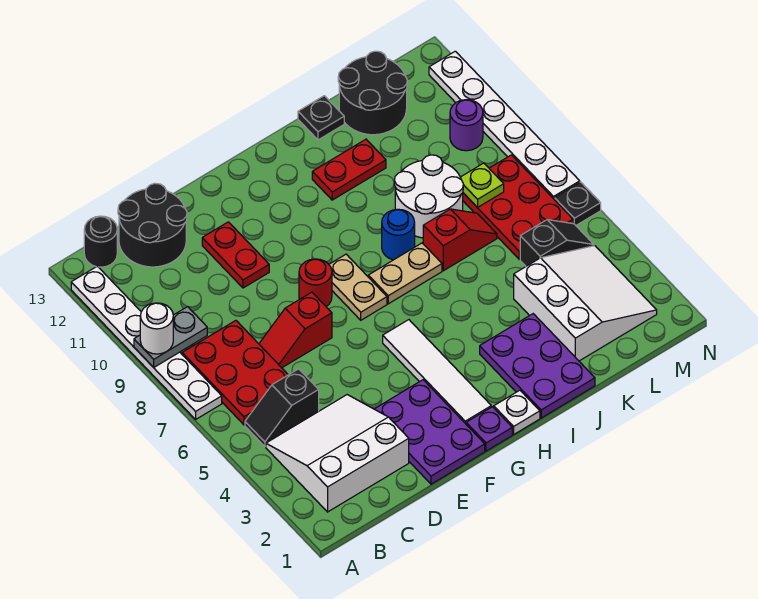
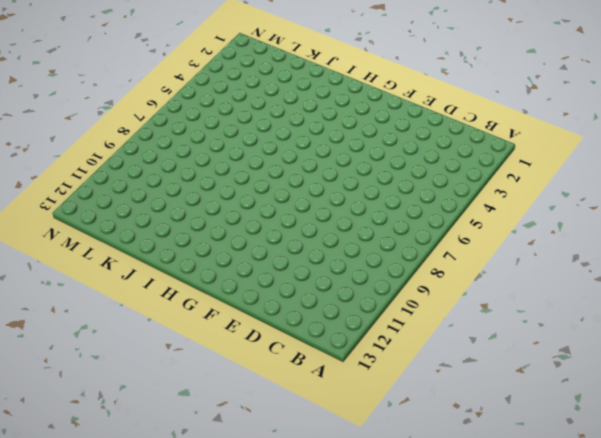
none -> white 1x6 plate [71,266,222,419]
none -> white 3x3 slope [266,395,409,512]
none -> black 1x2 slope [245,369,319,446]
none -> red 2x3 plate [182,321,288,425]

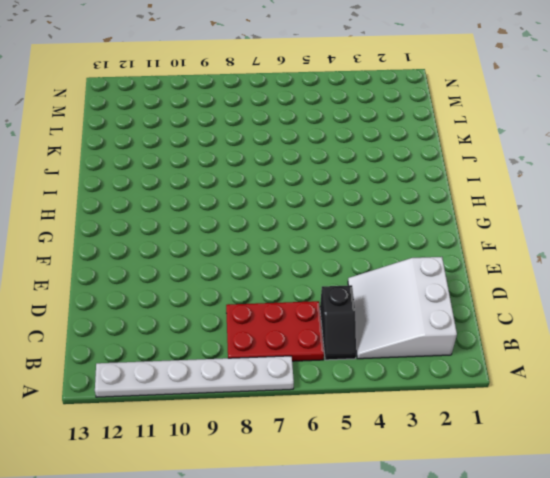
none -> black 1x1 round brick [84,216,117,267]
none -> black 2x2 round brick [118,183,187,267]
none -> red 1x2 slope [259,292,332,368]
none -> purple 2x3 plate [375,380,485,484]

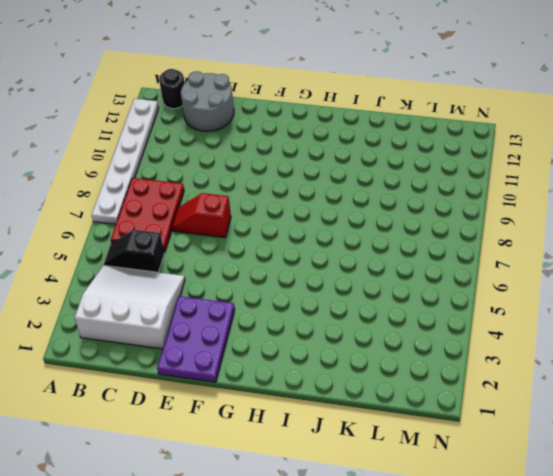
grey 2x2 round brick [181,71,234,131] -> black 2x2 round brick [118,183,187,267]
none -> red 1x2 plate [202,222,269,288]
none -> red 1x1 round brick [299,259,332,307]
none -> purple 1x1 plate [466,407,512,451]
none -> white 1x4 tile [383,320,491,424]

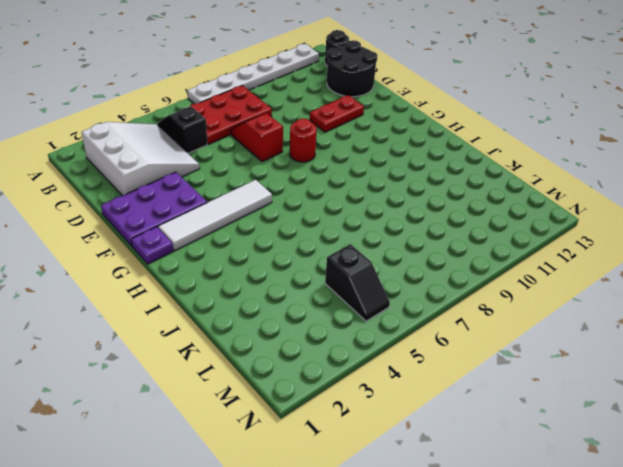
none -> tan 1x2 plate [329,254,387,320]
none -> white 1x1 plate [494,390,540,434]
none -> tan 1x2 plate [368,243,442,304]
none -> purple 2x3 plate [480,314,595,418]

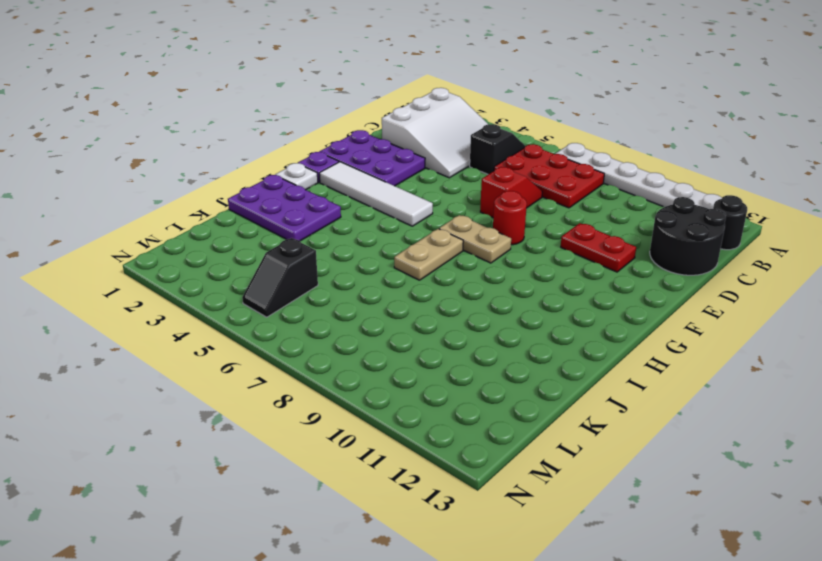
none -> blue 1x1 round brick [382,209,415,260]
none -> red 1x2 plate [312,139,386,200]
none -> red 1x2 slope [423,209,497,271]
none -> white 2x2 round brick [394,155,463,238]

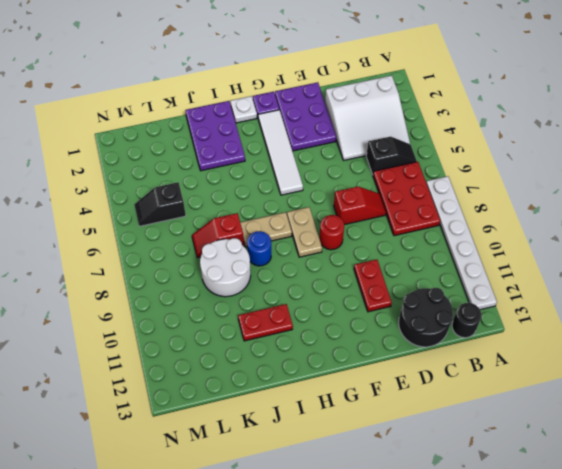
none -> black 1x1 plate [298,96,344,140]
none -> white 3x3 slope [514,246,657,361]
none -> black 2x2 round brick [338,51,407,135]
none -> red 2x3 plate [463,155,573,259]

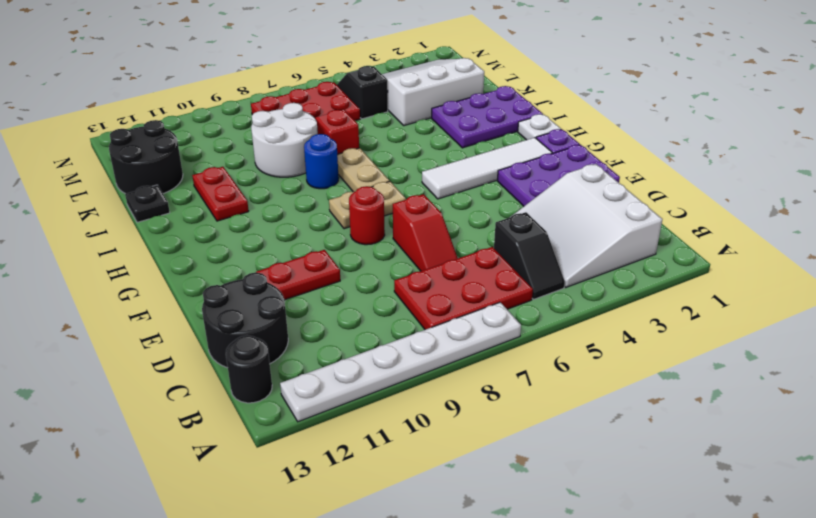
none -> purple 1x1 round brick [450,100,483,151]
none -> black 1x1 plate [555,182,601,225]
none -> white 1x6 plate [429,51,580,200]
none -> grey 1x2 plate [134,307,207,367]

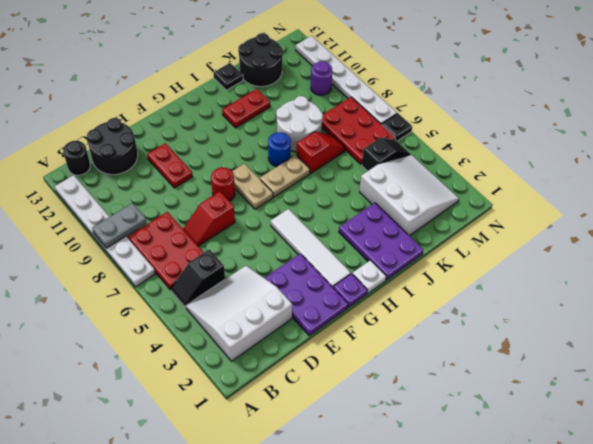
none -> lime 1x1 plate [461,163,504,207]
none -> white 1x1 round brick [140,303,173,354]

